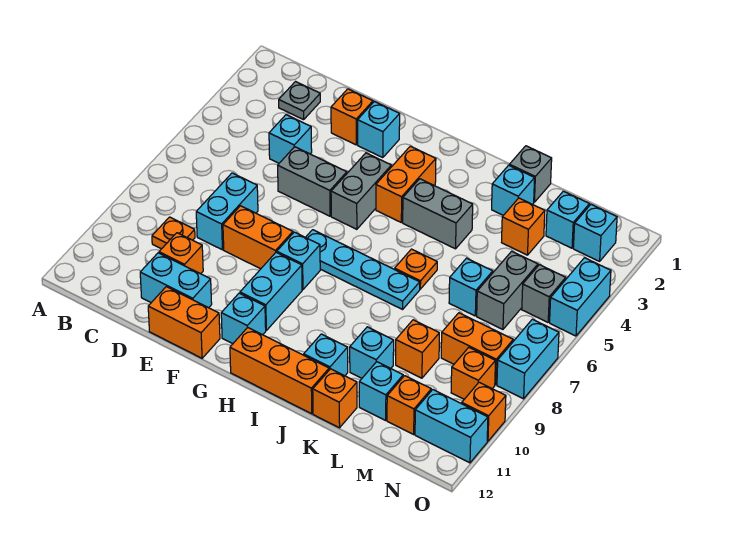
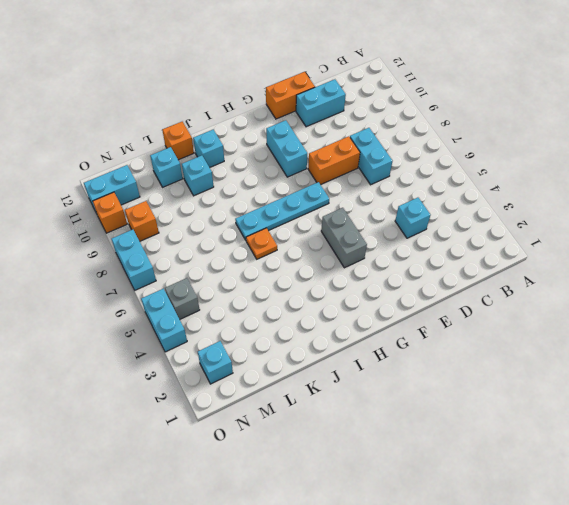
none -> grey 1x1 plate [279,82,320,120]
none -> orange 1x1 plate [152,217,195,249]
none -> orange 1x1 brick [159,233,203,274]
none -> orange 1x1 brick [331,89,373,145]

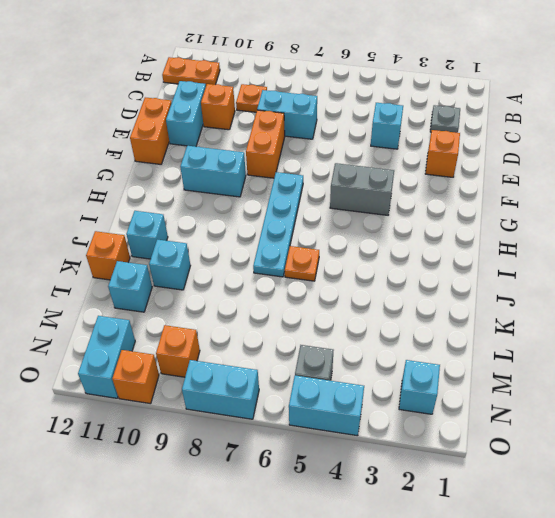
orange 1x2 plate [162,57,220,85] -> none
none -> grey 1x2 brick [278,147,347,216]
none -> cyan 1x1 brick [358,102,400,158]
none -> cyan 1x1 brick [277,232,320,290]
none -> cyan 1x1 brick [221,293,266,344]

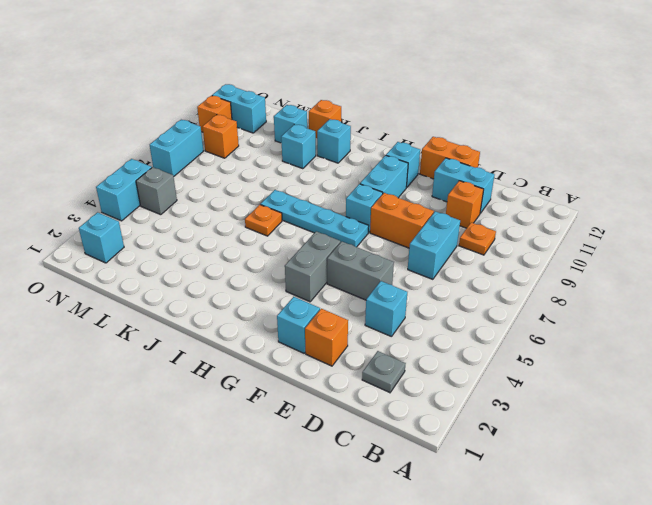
none -> orange 1x2 brick [376,146,436,222]
none -> orange 1x3 brick [230,328,329,414]
none -> grey 1x2 brick [403,179,473,249]
none -> grey 1x1 brick [509,146,552,202]

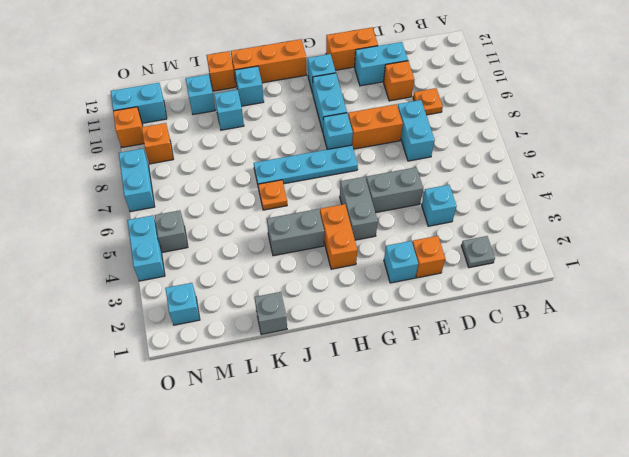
none -> cyan 1x1 brick [492,165,535,215]
none -> orange 1x1 brick [502,198,545,255]
none -> cyan 1x1 brick [449,258,493,316]
none -> orange 1x1 brick [396,320,439,378]

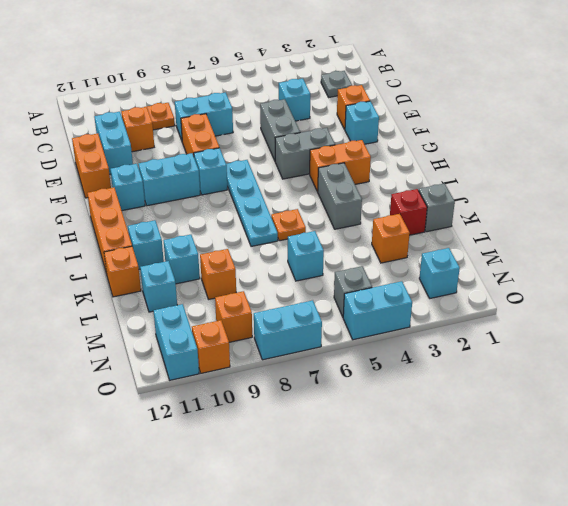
red 1x1 brick [390,189,427,235] -> cyan 1x1 brick [492,165,535,215]
none -> cyan 1x1 brick [546,191,589,248]
none -> grey 1x2 brick [477,251,538,329]
none -> orange 1x2 brick [441,313,513,385]
none -> orange 1x1 brick [387,376,431,434]

